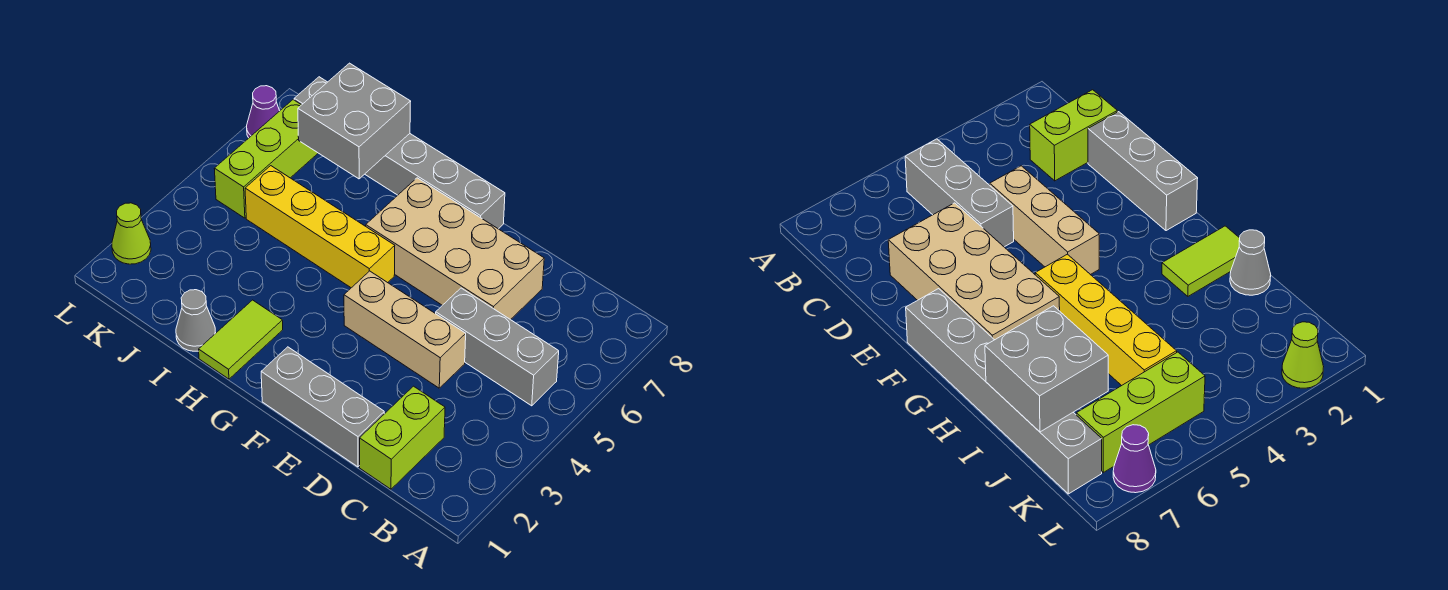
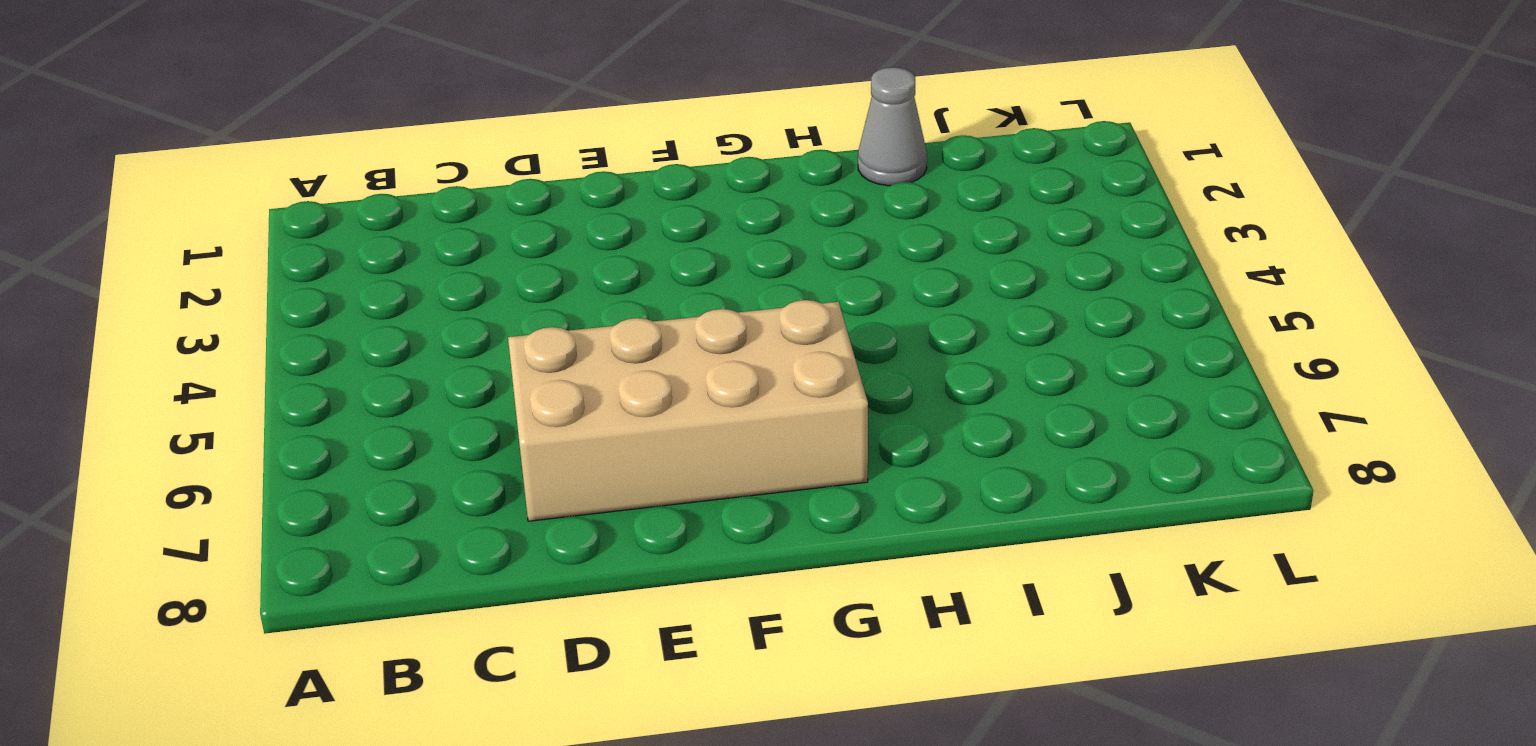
none -> grey 1x3 brick [436,288,559,406]
none -> lime 1x2 brick [360,386,445,489]
none -> grey 1x3 brick [261,347,384,467]

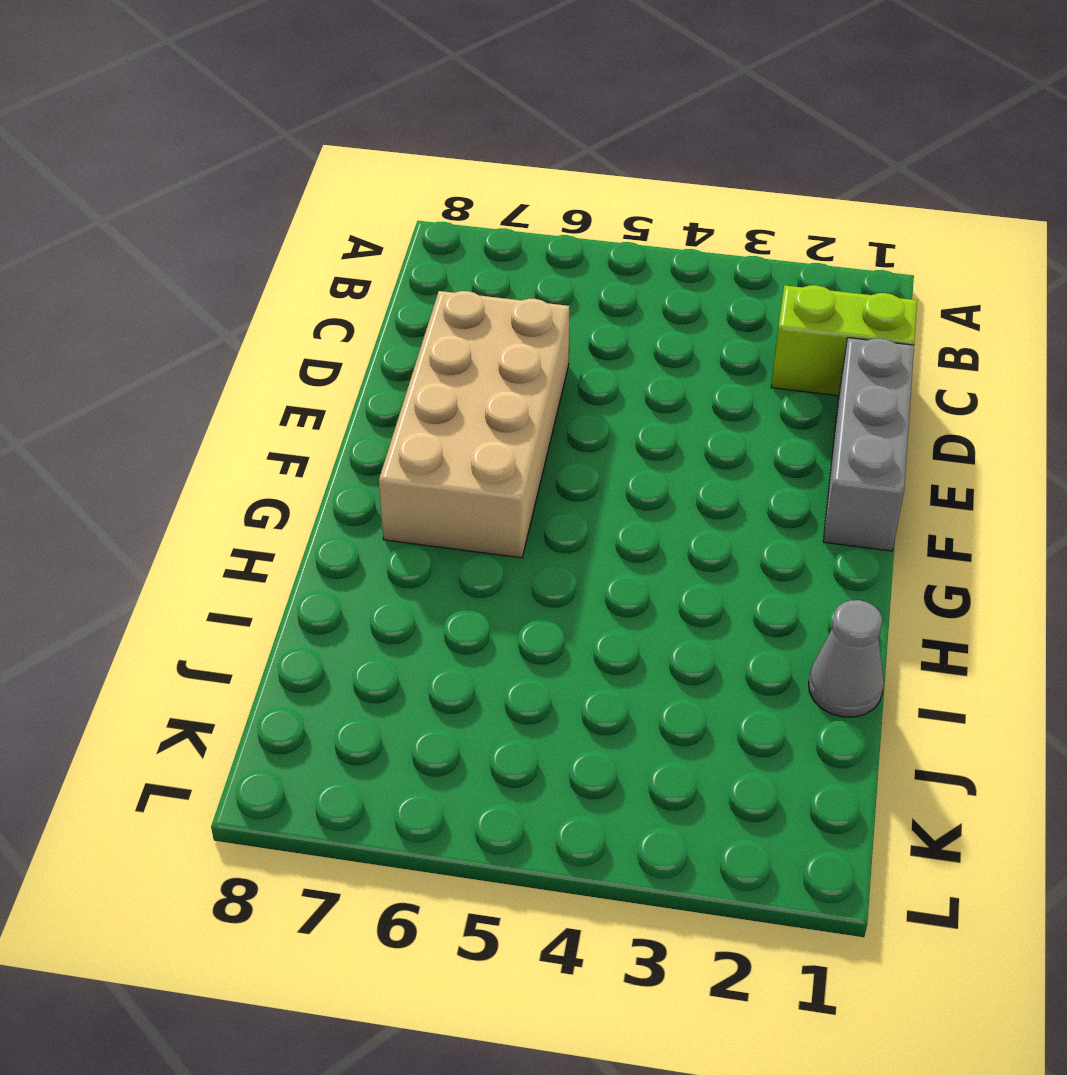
none -> grey 1x3 brick [436,288,559,406]
none -> tan 1x3 brick [344,271,466,388]
none -> grey 1x6 brick [294,77,505,229]

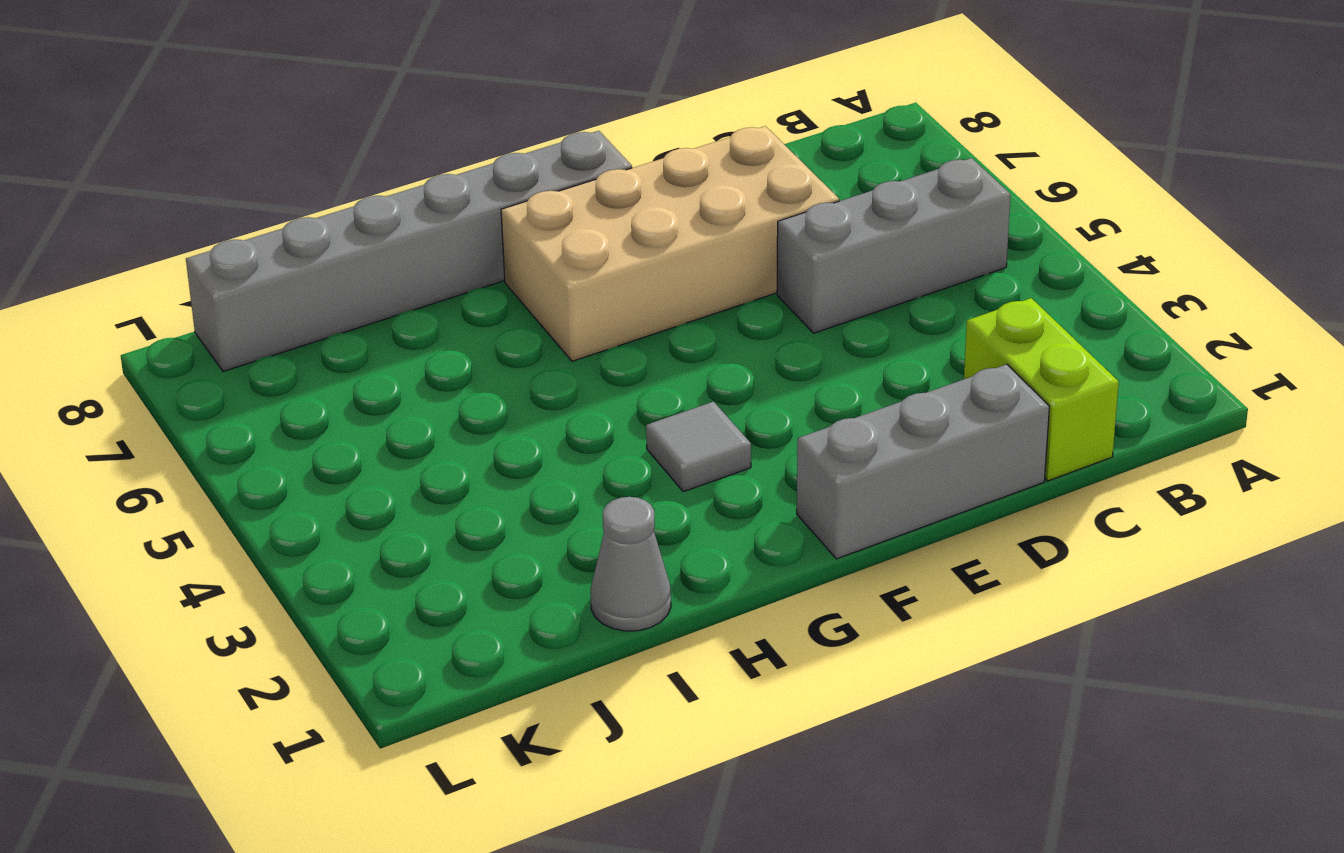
grey 1x1 tile [646,402,751,492] -> none
none -> tan 1x3 brick [344,271,466,388]
none -> yellow 1x4 brick [245,166,395,288]
none -> lime 1x2 tile [199,300,283,379]

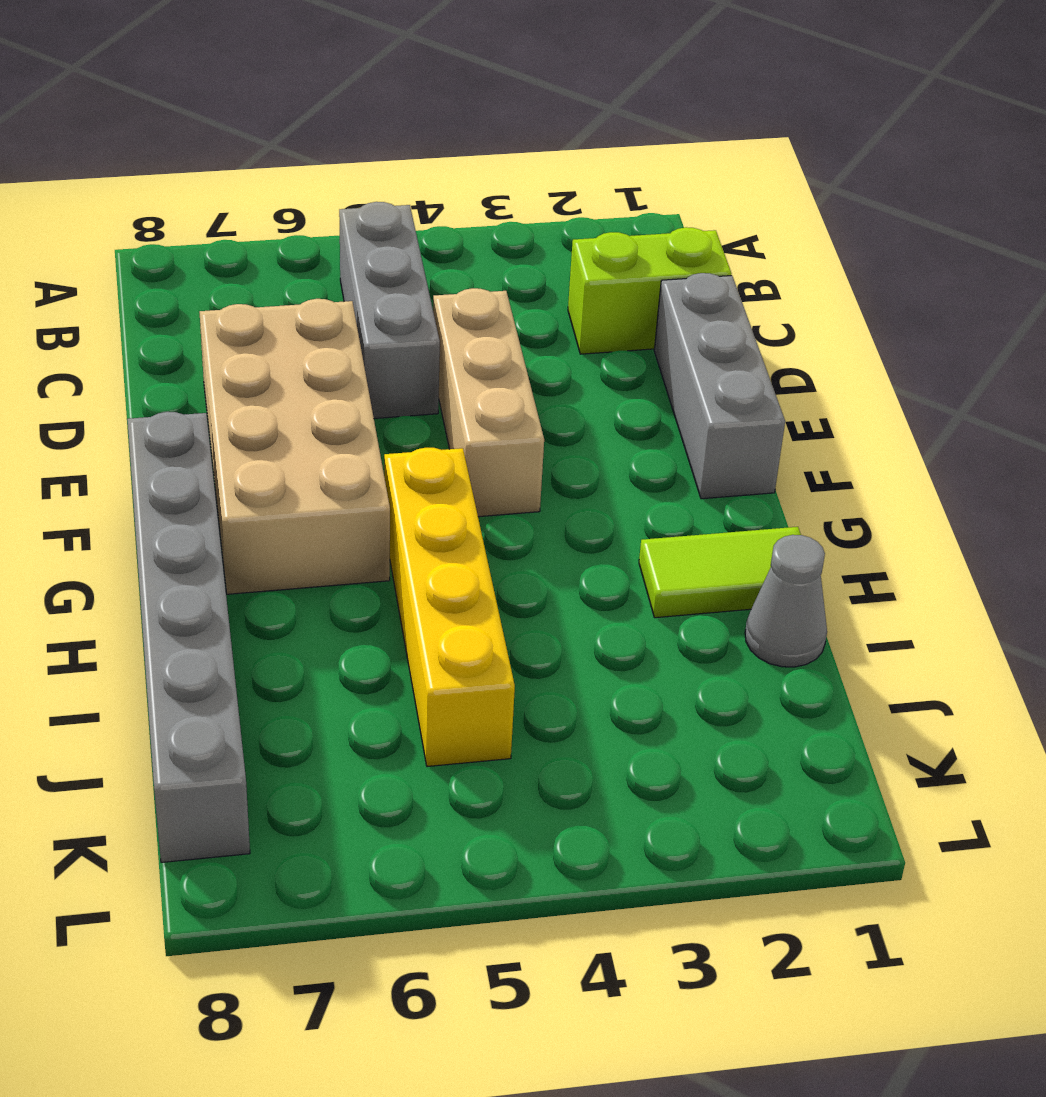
none -> lime 1x3 brick [214,100,318,218]
none -> lime 1x1 cone [112,203,151,264]
none -> purple 1x1 cone [247,86,279,138]

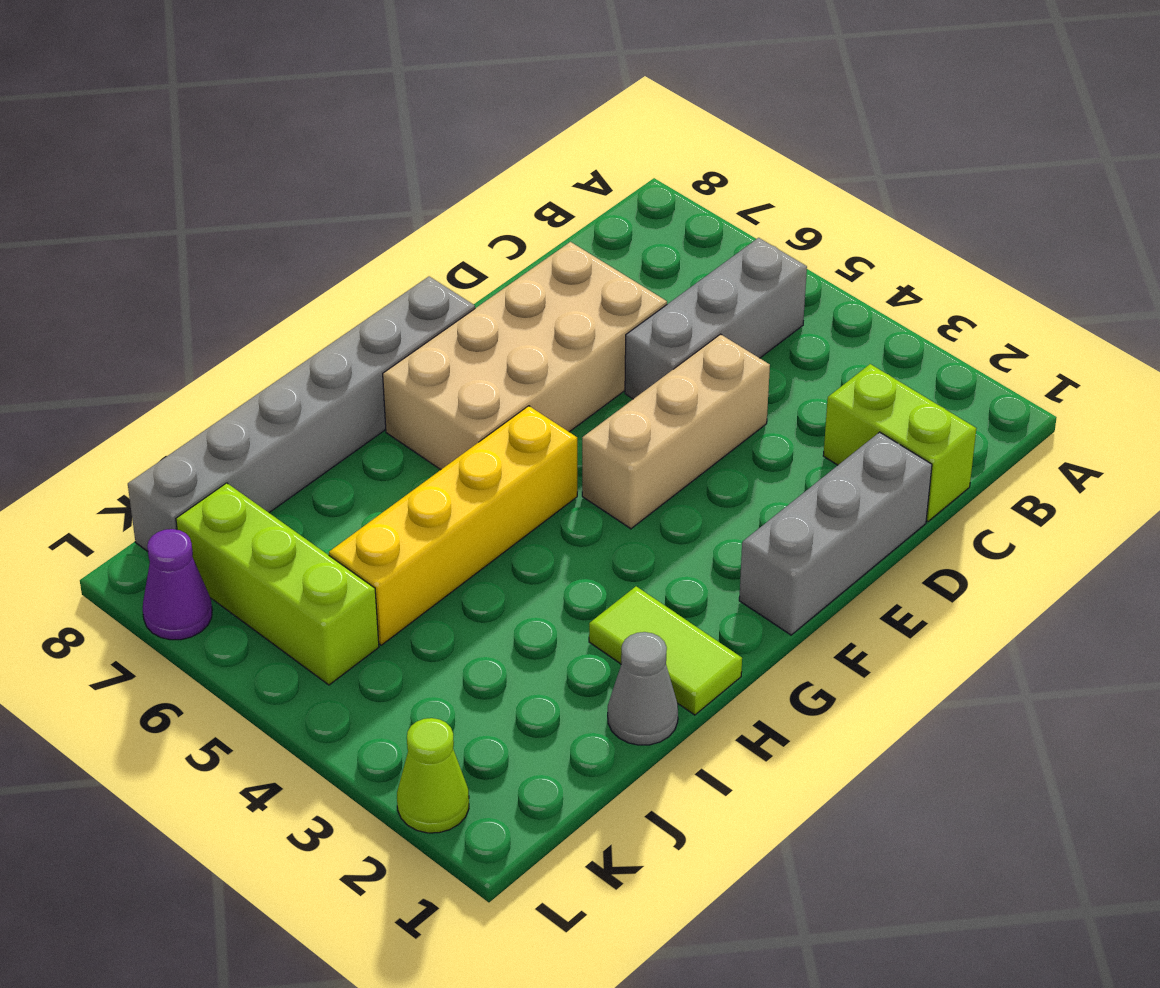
none -> grey 2x2 brick [298,63,411,179]

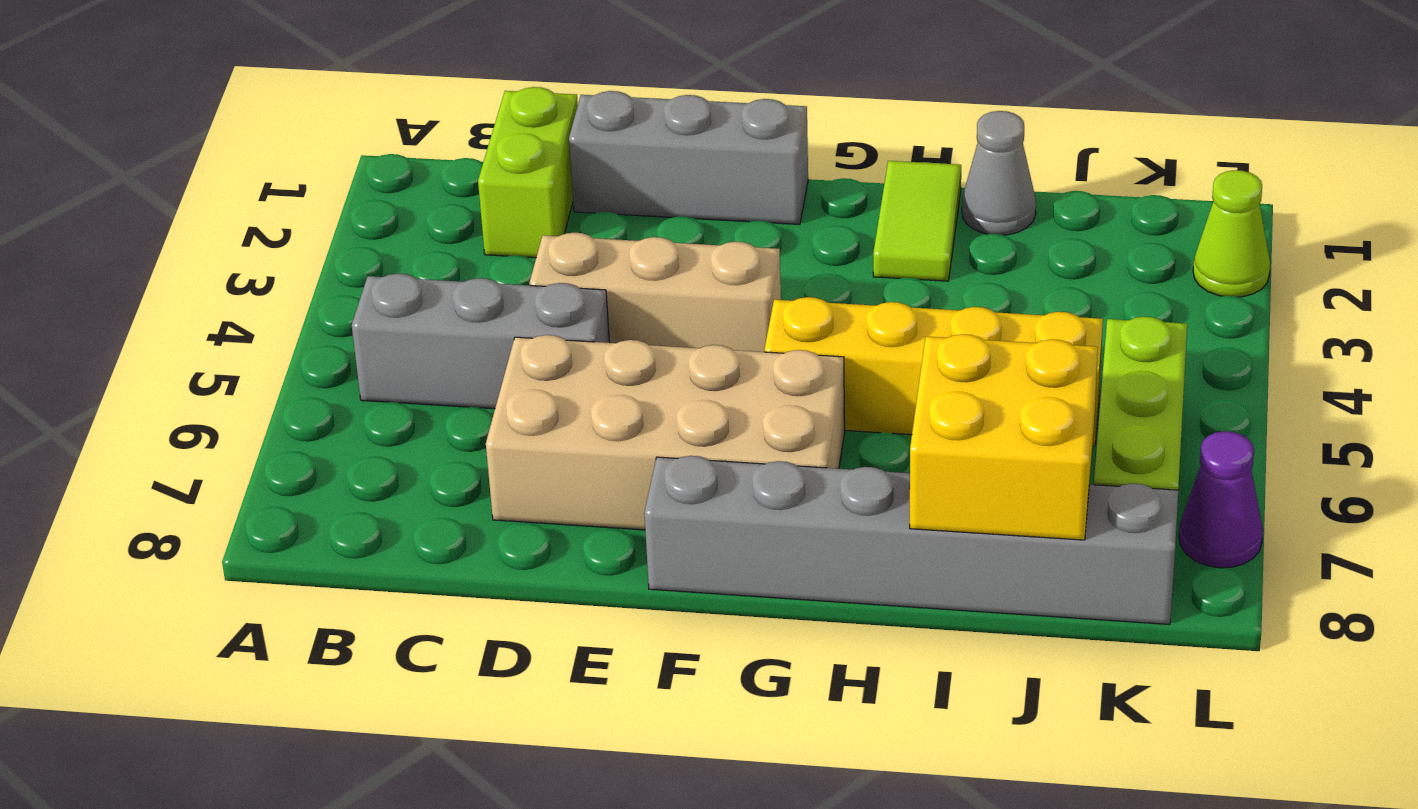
yellow 2x2 brick [910,334,1098,540] -> grey 2x2 brick [298,63,411,179]

